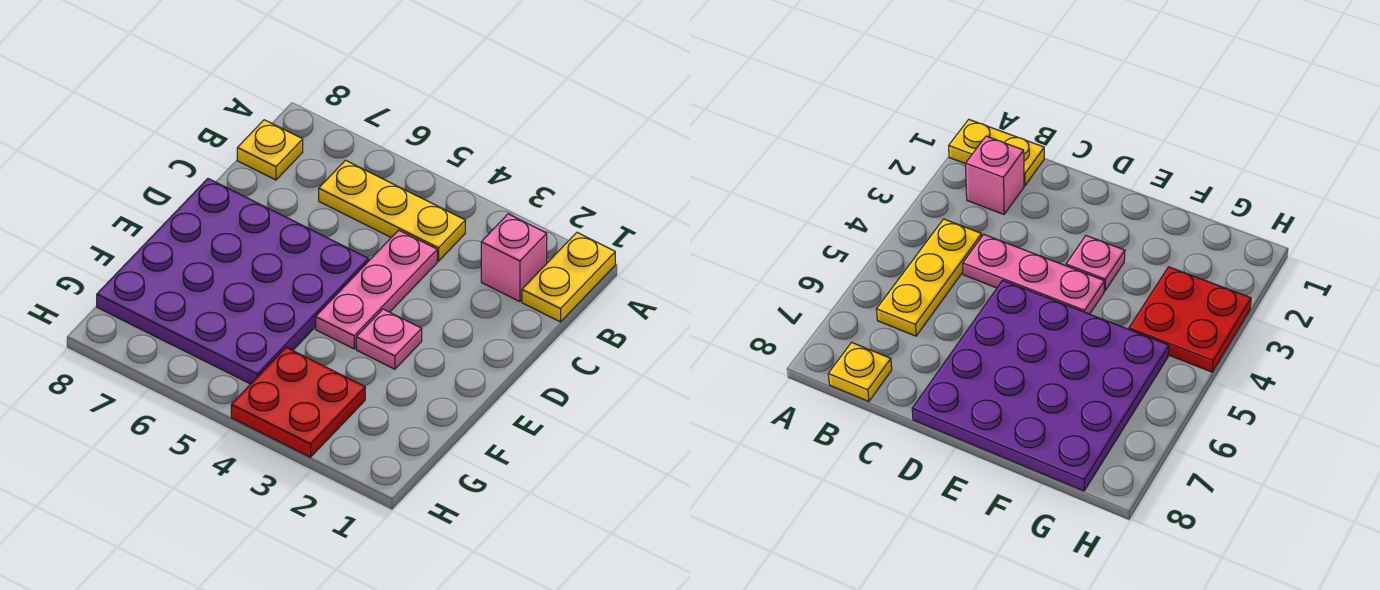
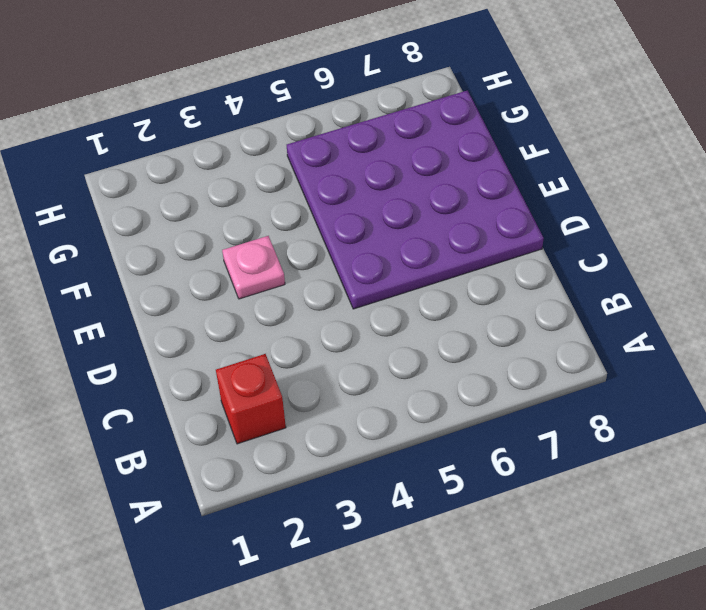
red 1x1 brick [216,354,286,444] -> pink 1x1 brick [481,214,547,302]
none -> yellow 1x2 plate [522,233,615,322]
none -> yellow 1x3 plate [319,160,465,261]

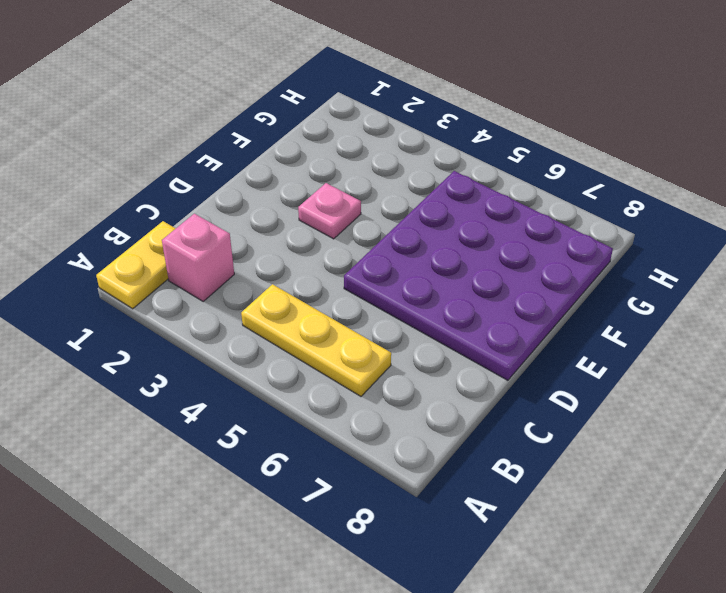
none -> yellow 1x1 plate [237,120,303,180]
none -> pink 1x3 plate [316,230,437,349]

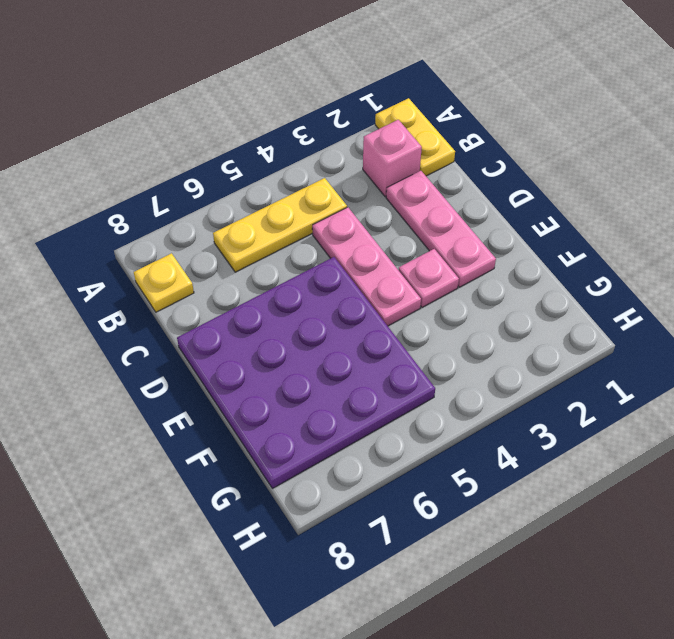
pink 1x3 plate [386,171,496,287] -> none
none -> red 2x2 plate [231,347,365,457]

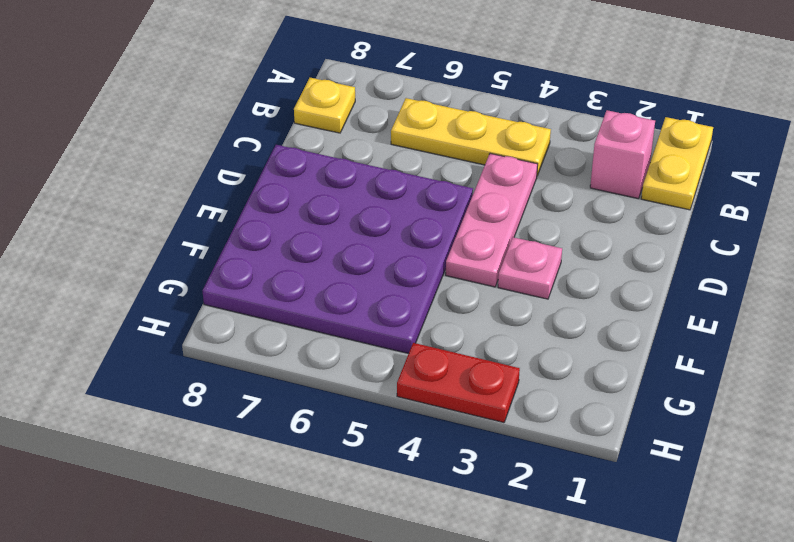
red 1x2 plate [397,343,520,423] -> red 2x2 plate [231,347,365,457]

